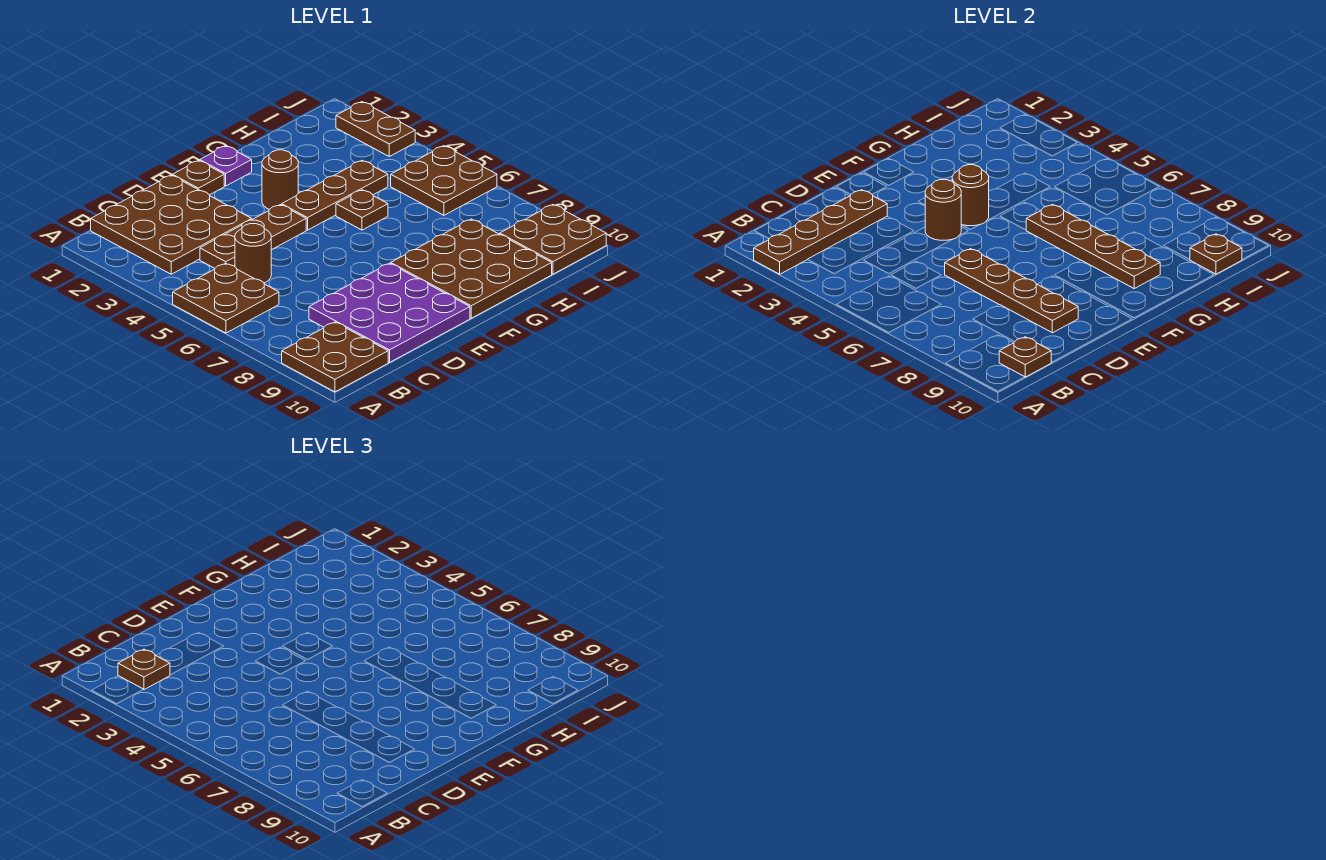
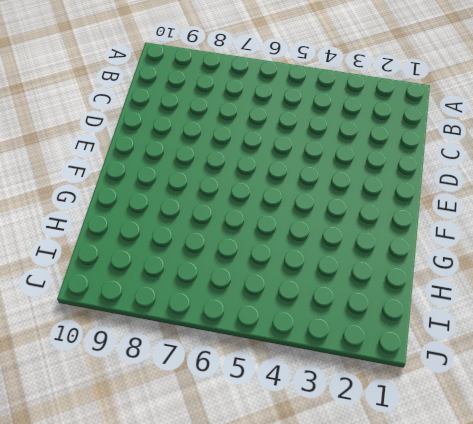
none -> brown 2x2 plate [173,263,279,333]
none -> brown 2x2 plate [282,322,388,392]
none -> brown 3x3 plate [91,175,252,274]

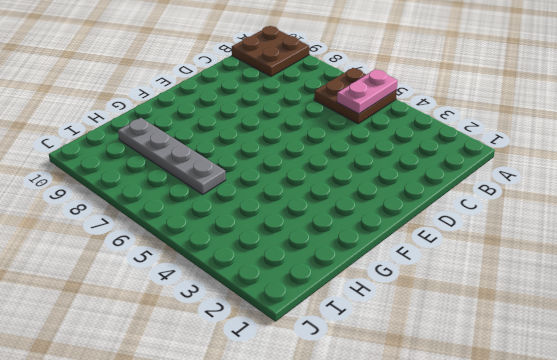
pink 1x2 plate [337,69,398,114] -> none
grey 1x4 plate [118,118,226,194] -> brown 3x3 plate [391,219,552,318]
none -> brown 3x3 plate [91,175,252,274]
none -> brown 1x3 plate [200,205,306,268]
none -> brown 1x1 round brick [235,224,271,283]

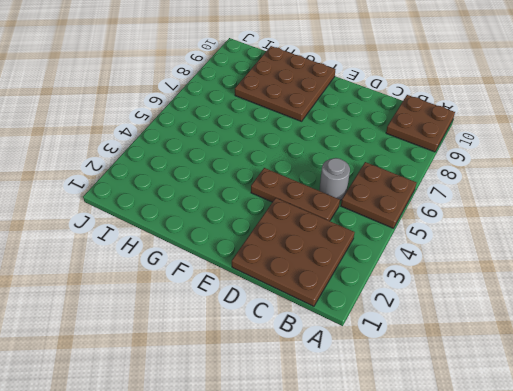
grey 1x1 round brick [320,158,350,200] -> brown 1x1 round brick [235,224,271,283]
none -> purple 3x3 plate [309,263,470,362]
none -> brown 1x1 plate [173,160,224,195]
none -> purple 1x1 plate [200,146,252,186]

